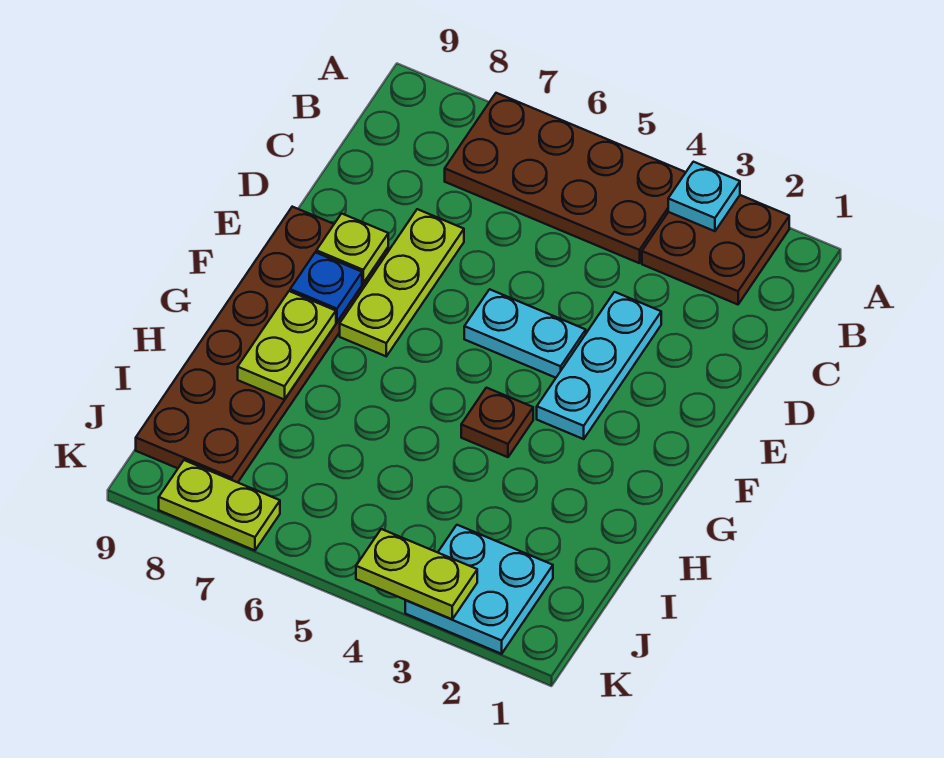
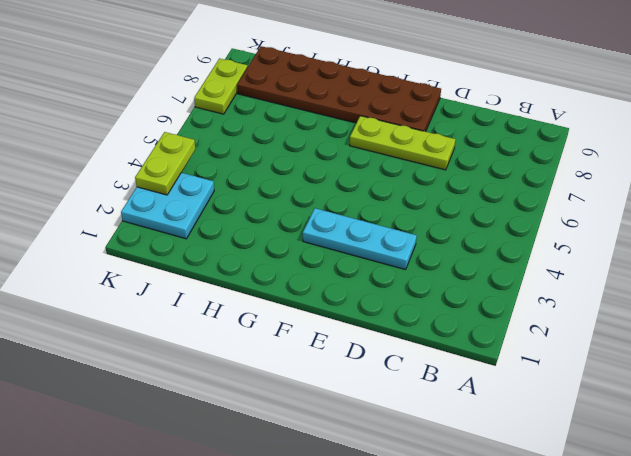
none -> brown 2x2 plate [642,195,789,304]
none -> brown 2x4 plate [445,93,686,263]
none -> cyan 1x2 plate [464,289,586,378]

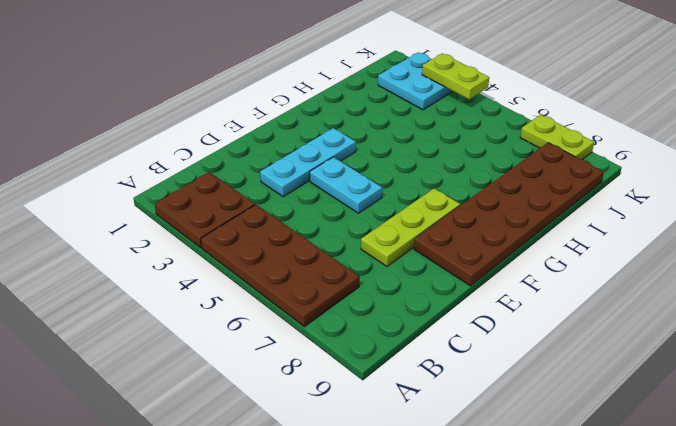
none -> brown 1x1 plate [461,388,533,457]
none -> cyan 1x1 plate [668,162,740,231]
none -> lime 1x1 plate [316,214,388,283]

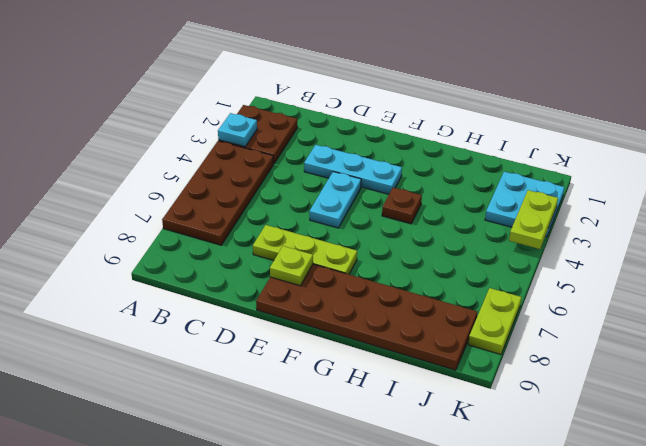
none -> blue 1x1 plate [290,252,362,322]
none -> lime 1x2 plate [238,291,336,400]

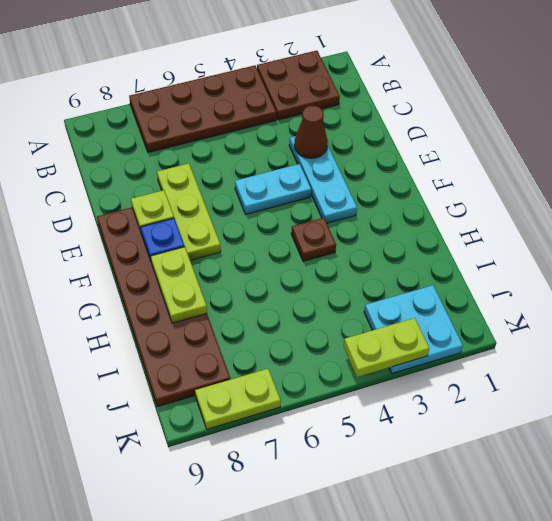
brown 1x1 cone [294,106,328,158] -> none
none -> cyan 1x1 plate [668,162,740,231]

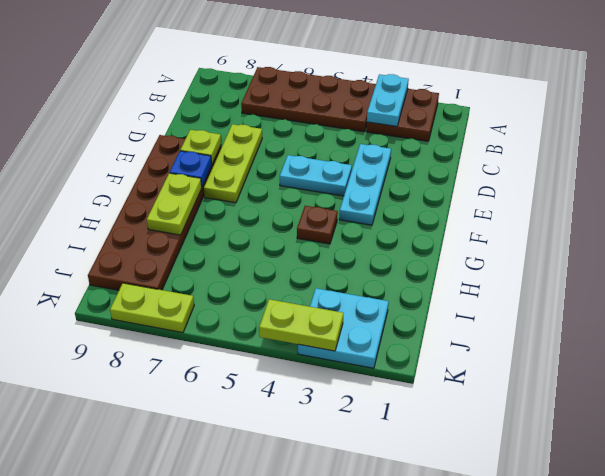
cyan 1x2 plate [367,74,409,126] -> cyan 1x1 plate [668,162,740,231]

